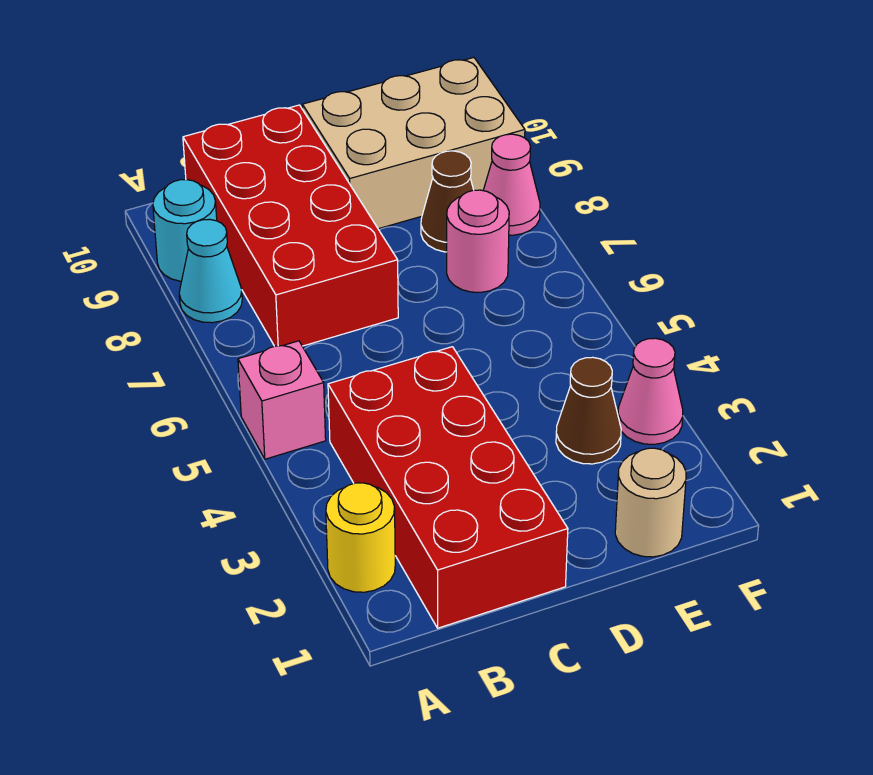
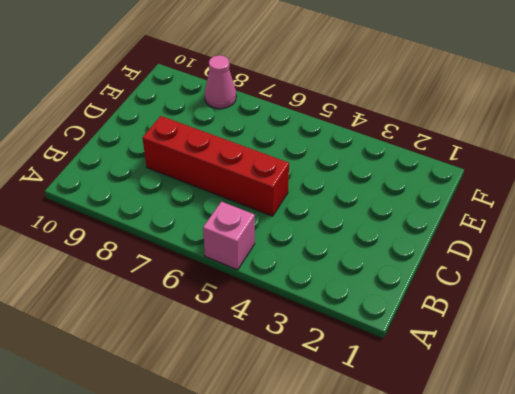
red 1x4 brick [143,116,289,216] -> red 2x4 brick [183,105,398,346]
none -> yellow 1x1 round brick [326,483,395,592]
none -> cyan 1x1 cone [179,219,242,323]
none -> cyan 1x1 round brick [153,180,217,281]

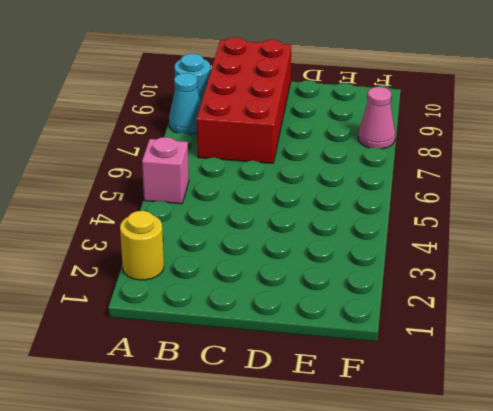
none -> red 2x4 brick [328,347,568,628]
none -> tan 2x3 brick [302,58,525,229]
none -> tan 1x1 round brick [615,448,686,557]

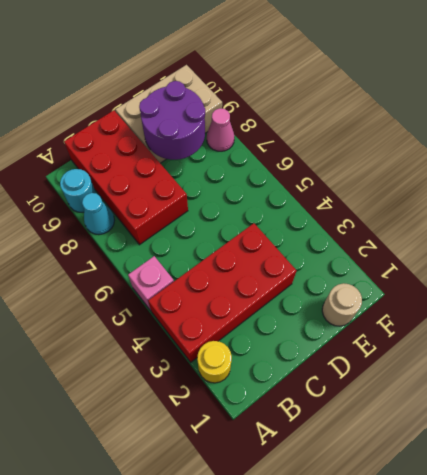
red 2x4 brick [148,223,297,362] -> red 2x4 brick turned to [328,347,568,628]
purple 2x2 round brick [139,81,205,160] -> none
none -> brown 1x1 cone [556,357,621,464]
none -> pink 1x1 round brick [447,190,509,292]
none -> brown 1x1 cone [421,151,473,252]

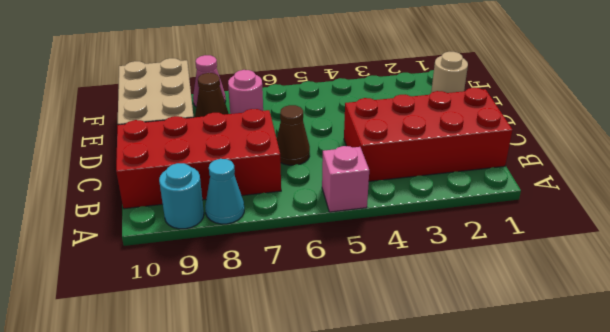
brown 1x1 cone [277,105,310,165] -> brown 1x1 cone moved to [556,357,621,464]
none -> yellow 1x1 round brick [326,483,395,592]
none -> pink 1x1 cone [618,338,683,444]

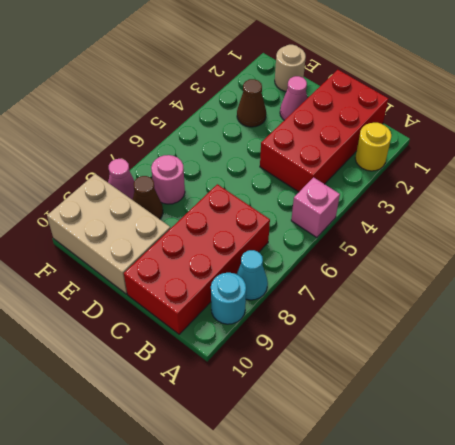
pink 1x1 cone [280,76,307,120] -> pink 1x1 cone moved to [618,338,683,444]

